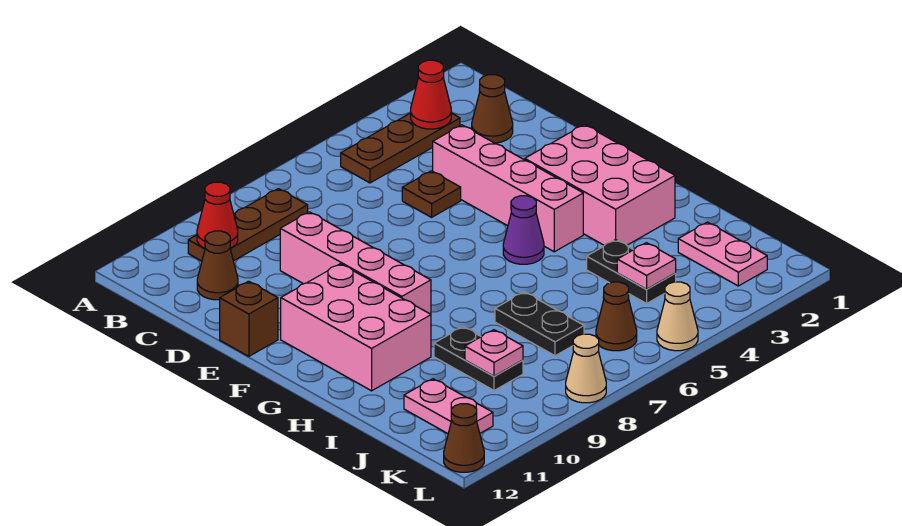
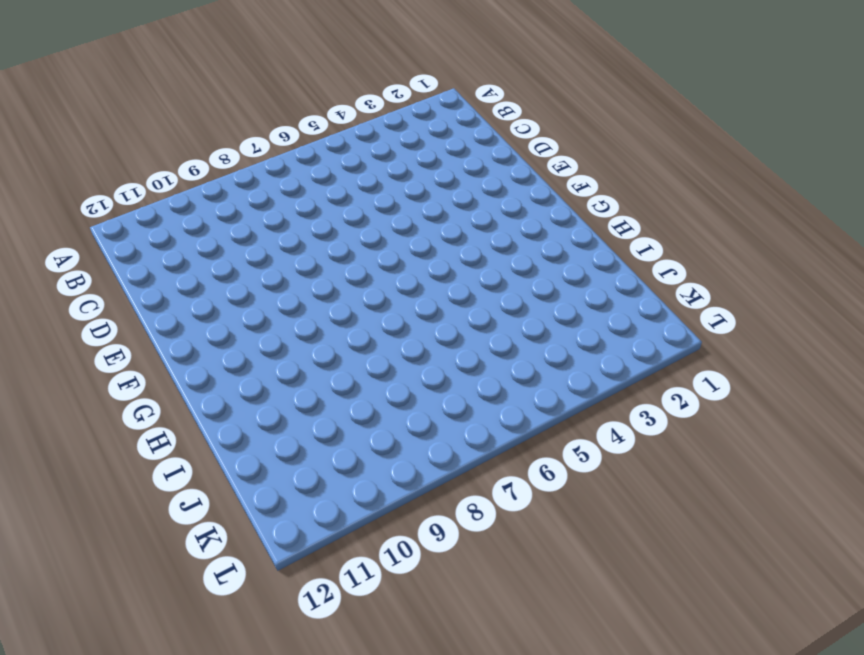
none -> brown 1x3 plate [341,113,460,183]
none -> brown 1x3 plate [188,189,308,261]
none -> brown 1x1 cone [472,75,513,143]

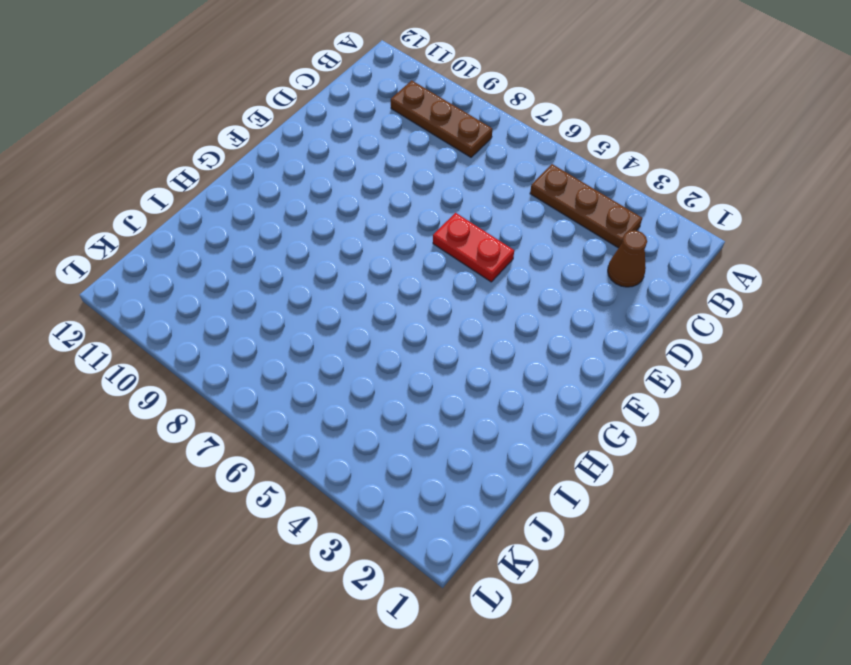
red 1x2 plate [433,213,514,282] -> none
none -> brown 1x1 cone [197,231,238,300]
none -> pink 1x4 brick [433,125,583,252]
none -> brown 1x1 plate [402,171,461,217]

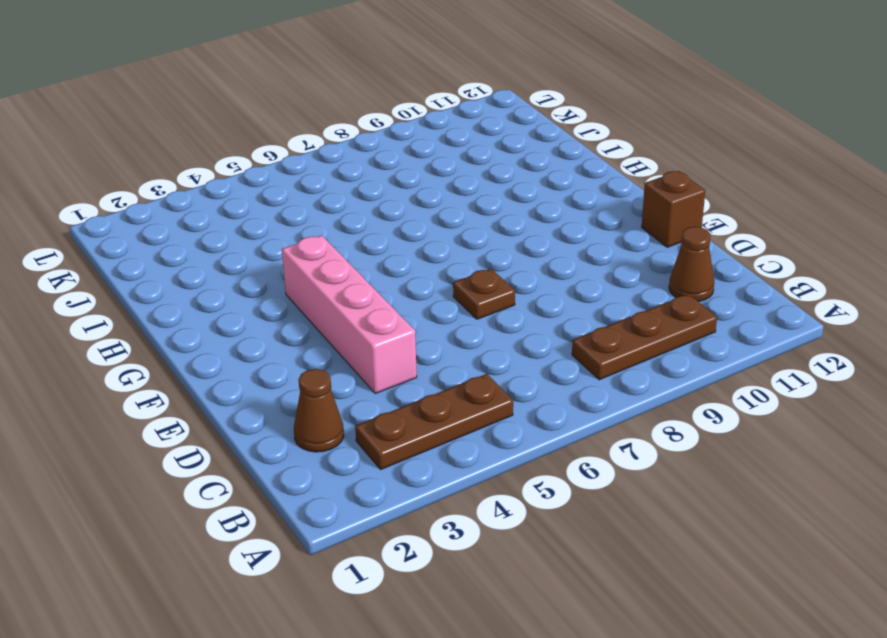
brown 1x1 plate [453,269,515,319] -> brown 1x1 plate moved to [402,171,461,217]
none -> pink 1x4 brick [280,212,431,314]
none -> pink 2x3 brick [525,125,675,245]
none -> pink 2x3 brick [281,264,431,391]

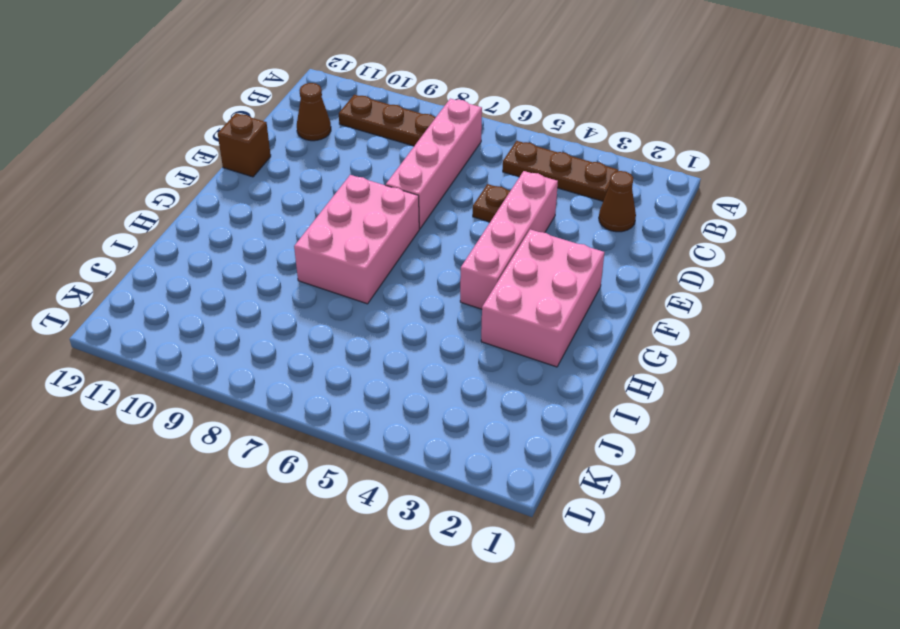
pink 1x4 brick [386,99,482,229] -> pink 1x4 brick moved to [280,212,431,314]
pink 2x3 brick [294,175,419,304] -> pink 2x3 brick moved to [281,264,431,391]
none -> purple 1x1 cone [503,196,544,264]
none -> black 1x2 plate [587,240,676,303]
none -> black 1x2 plate [495,292,584,356]

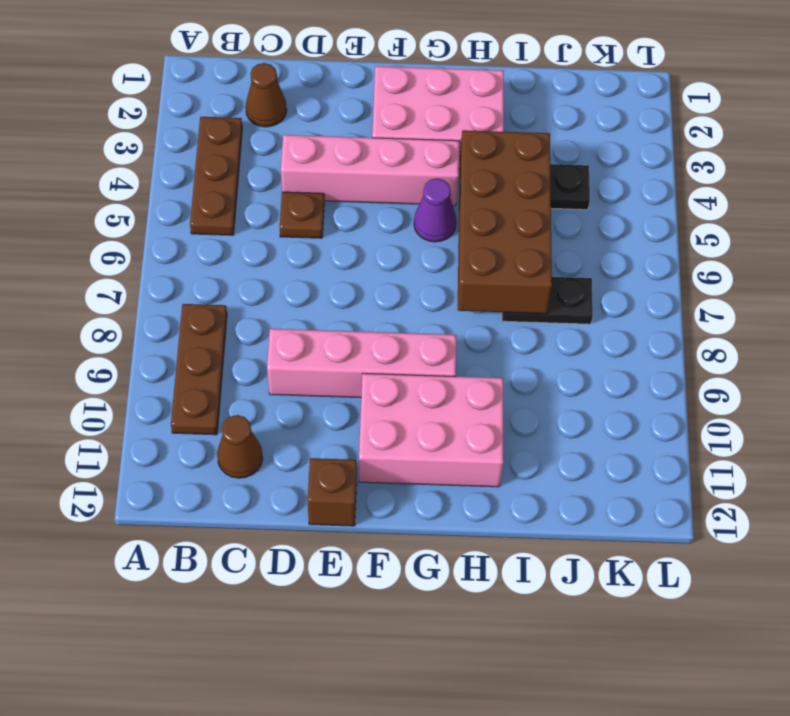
brown 2x4 brick [458,130,552,314] -> none
none -> black 1x2 plate [434,327,523,390]
none -> pink 1x2 plate [678,222,767,286]
none -> pink 1x2 plate [404,379,493,434]

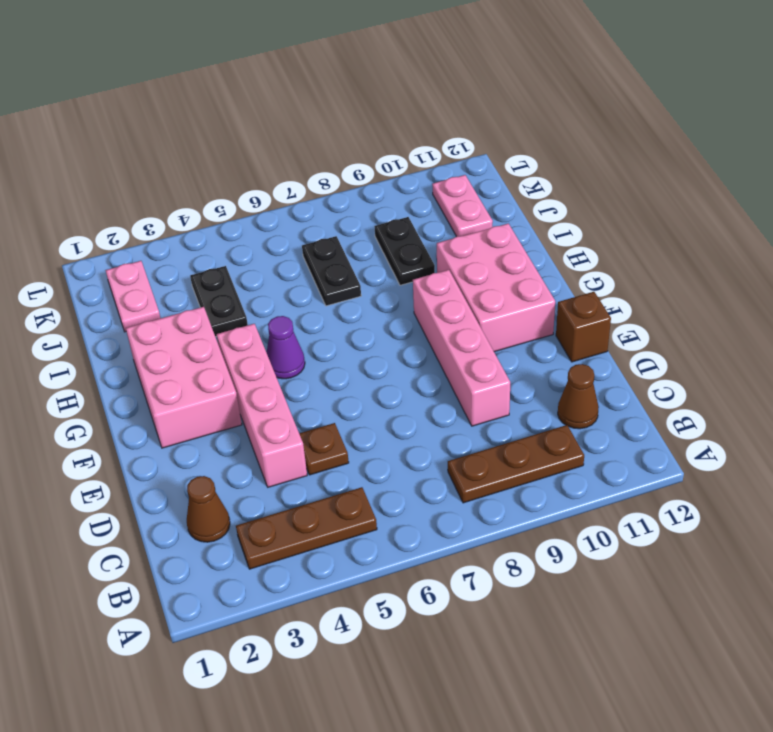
none -> brown 1x1 cone [596,282,637,351]
none -> tan 1x1 cone [657,282,698,351]
none -> tan 1x1 cone [566,334,606,403]

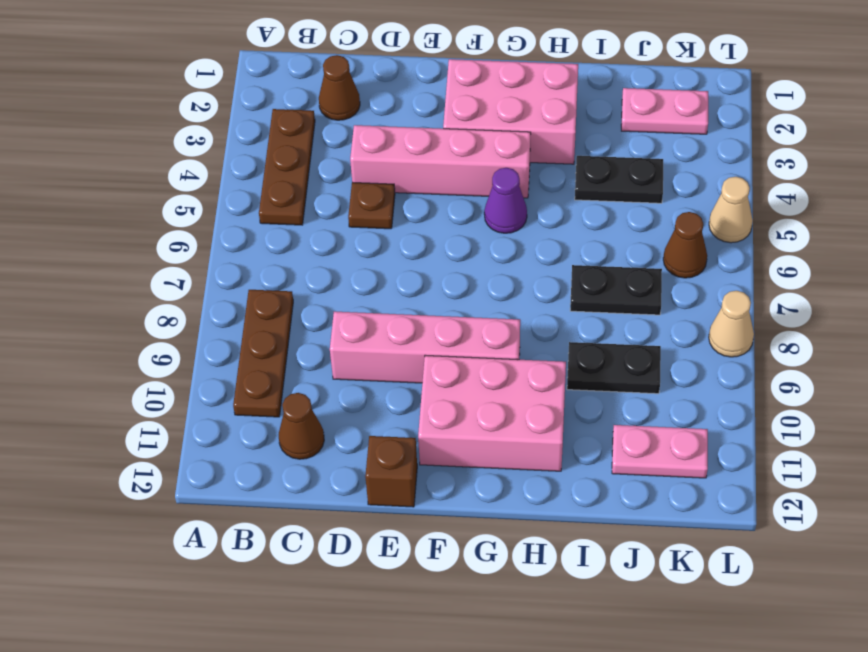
none -> brown 1x1 cone [444,404,484,472]
none -> red 1x1 cone [411,60,451,129]
none -> red 1x1 cone [197,182,238,248]

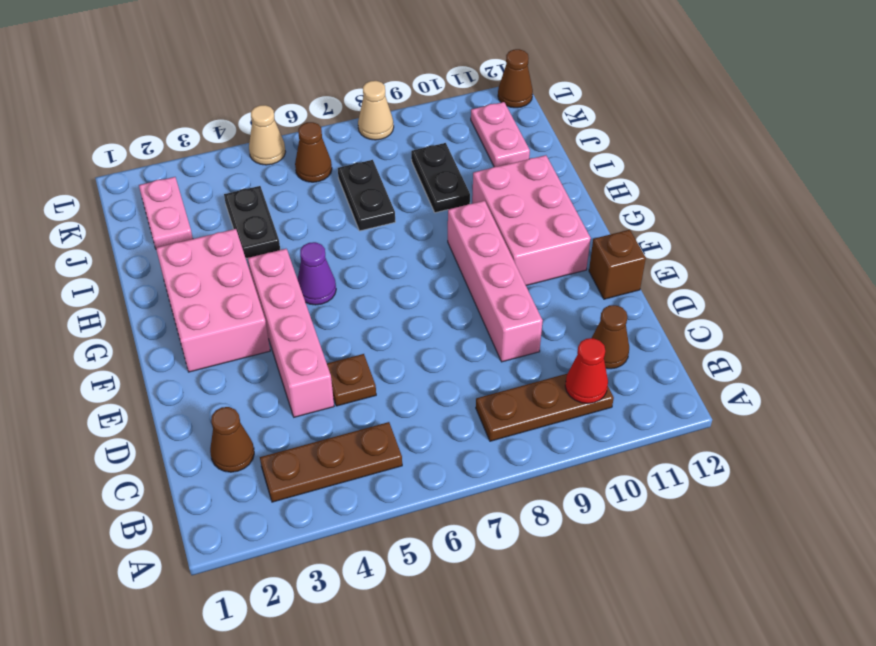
none -> red 1x1 cone [411,60,451,129]
none -> pink 1x1 plate [617,243,676,289]
none -> pink 1x1 plate [465,330,523,376]

